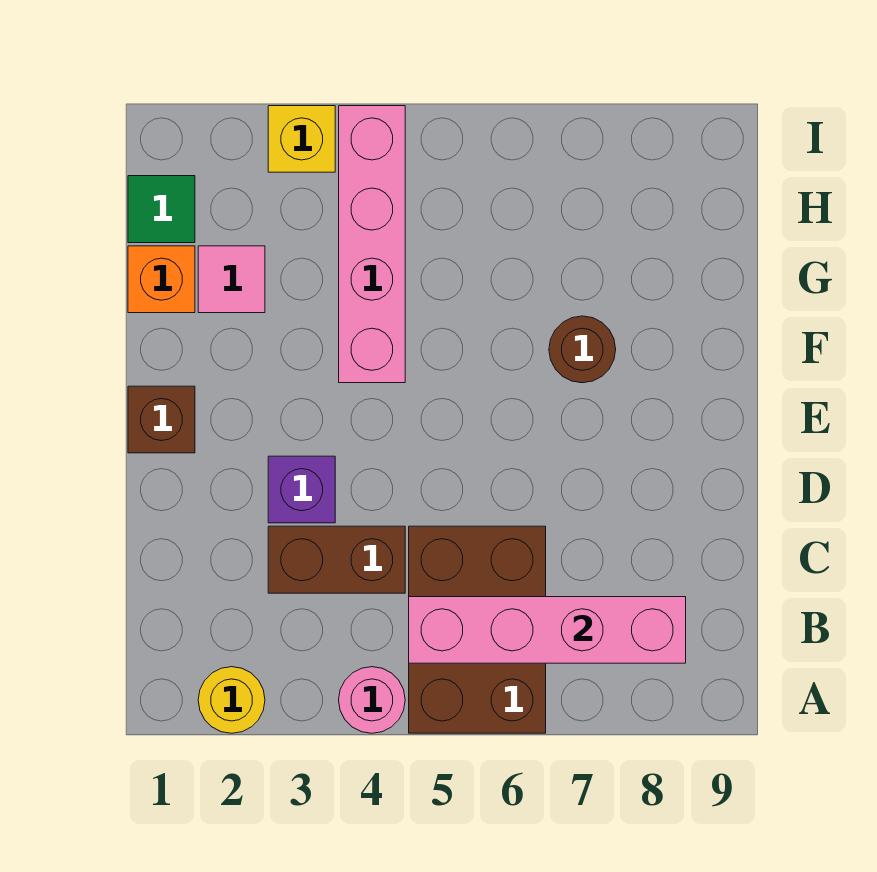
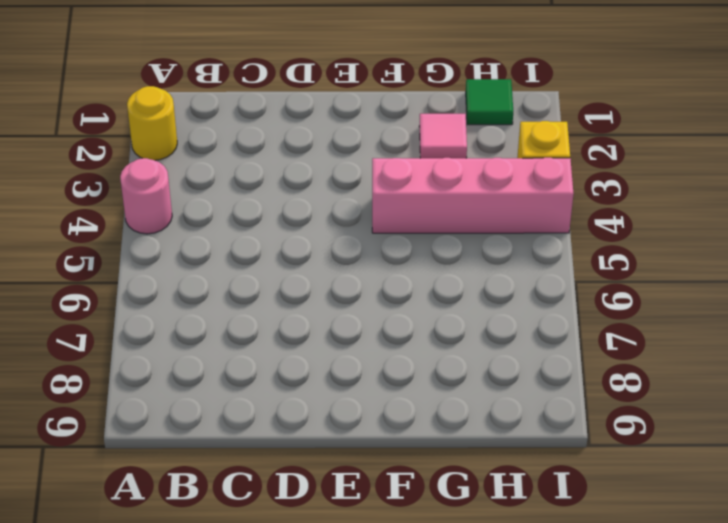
none -> brown 2x3 brick [409,526,546,733]
none -> brown 1x2 brick [268,526,405,593]
none -> purple 1x1 brick [268,456,335,523]

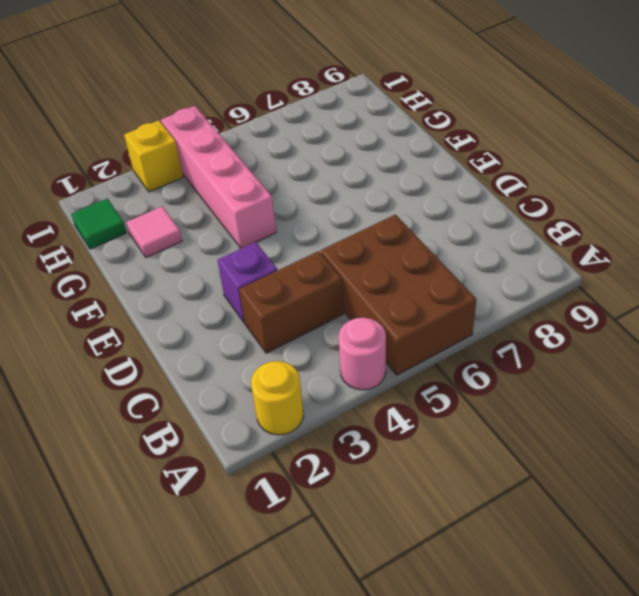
none -> brown 1x1 brick [128,386,195,453]
none -> brown 1x1 round brick [549,316,616,383]
none -> orange 1x1 brick [128,246,195,313]

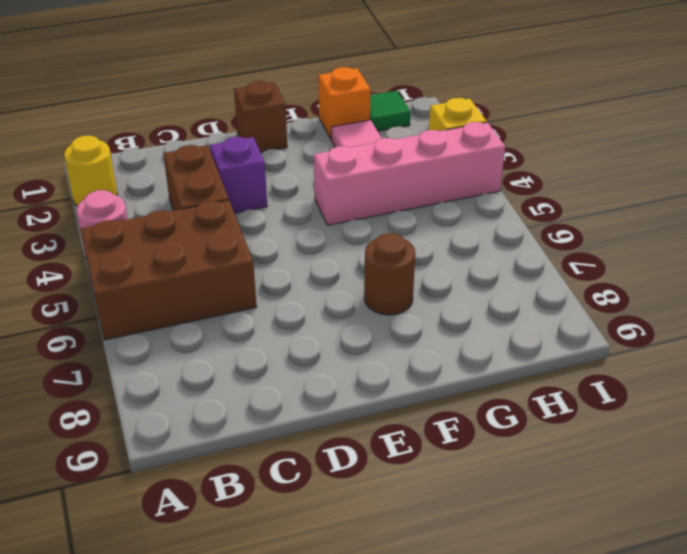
none -> pink 1x4 brick [409,597,686,663]

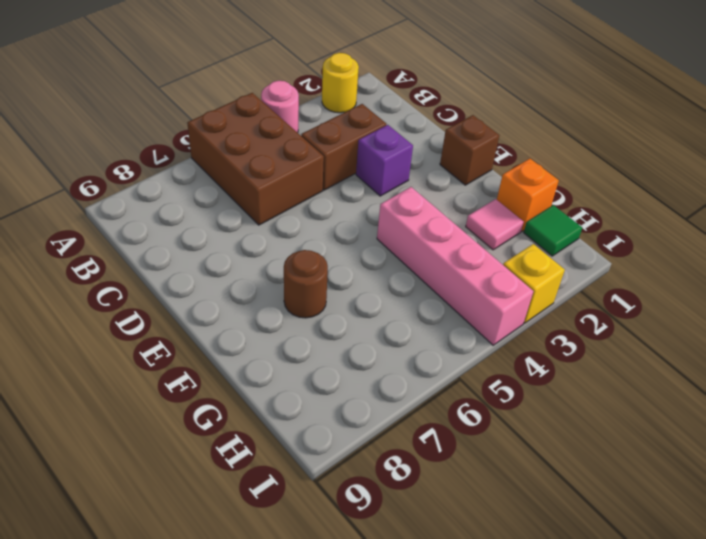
none -> pink 1x4 brick [409,597,686,663]

